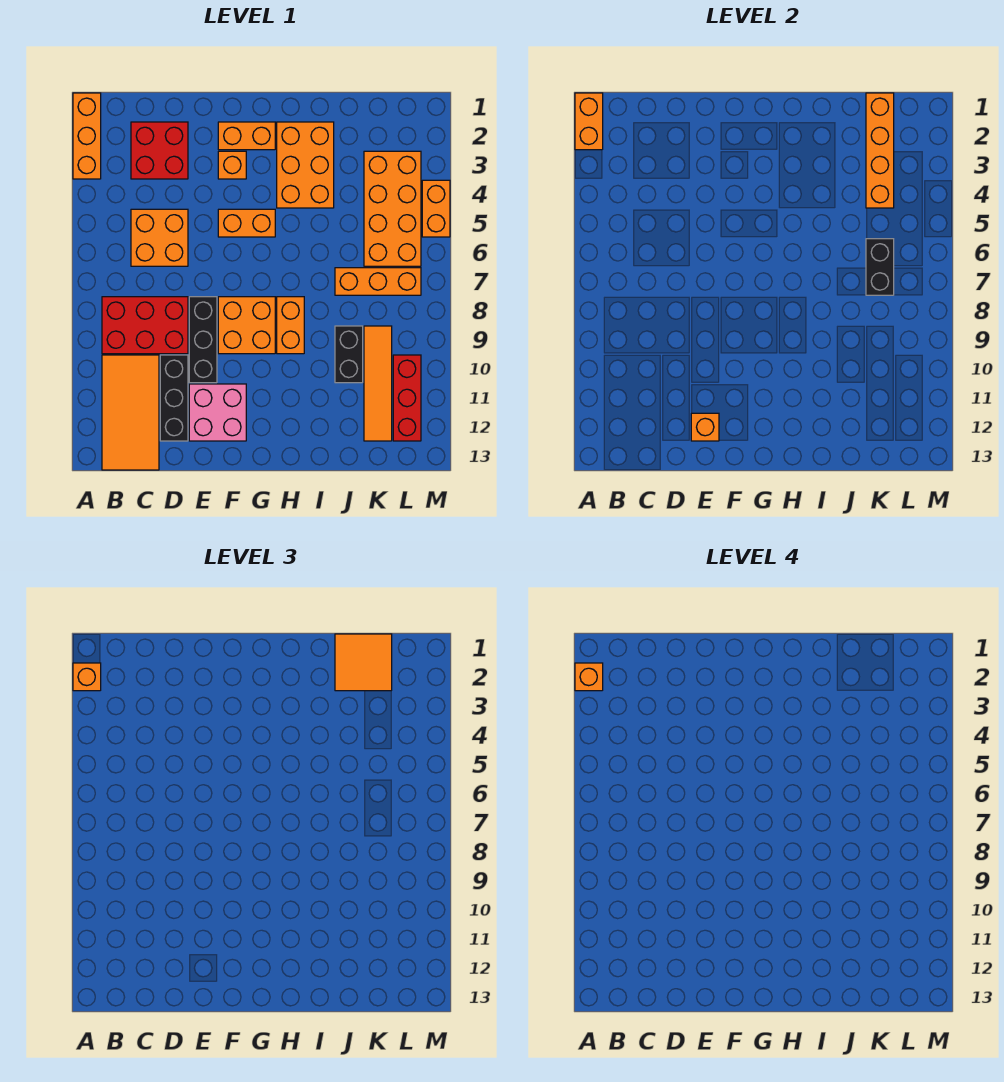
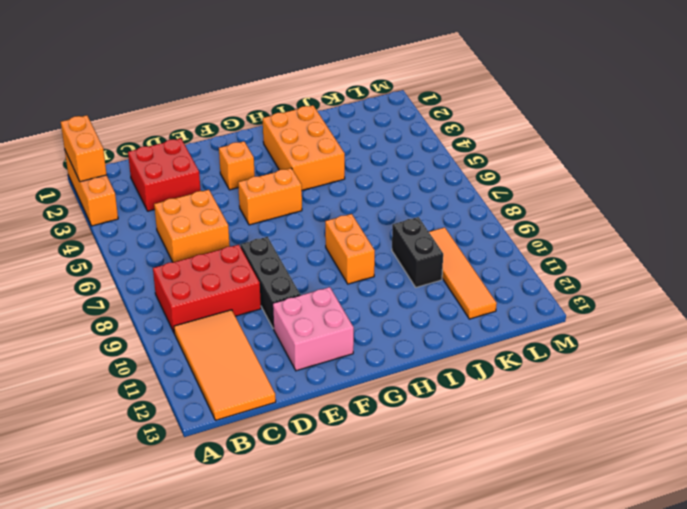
none -> black 1x3 brick [160,355,188,441]
none -> orange 1x2 brick [218,122,275,150]
none -> orange 2x2 brick [218,297,275,354]

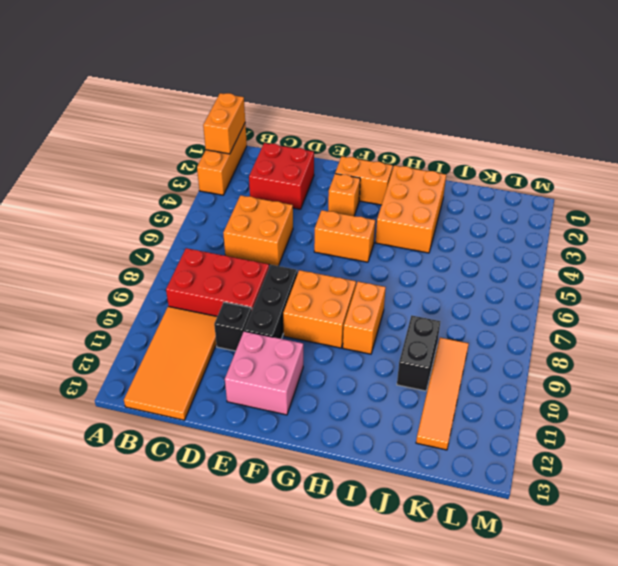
black 1x1 brick [214,302,252,351] -> black 1x3 brick [160,355,188,441]
none -> orange 1x3 brick [335,268,421,295]
none -> orange 2x4 brick [364,151,421,266]
none -> red 1x3 brick [393,355,421,441]

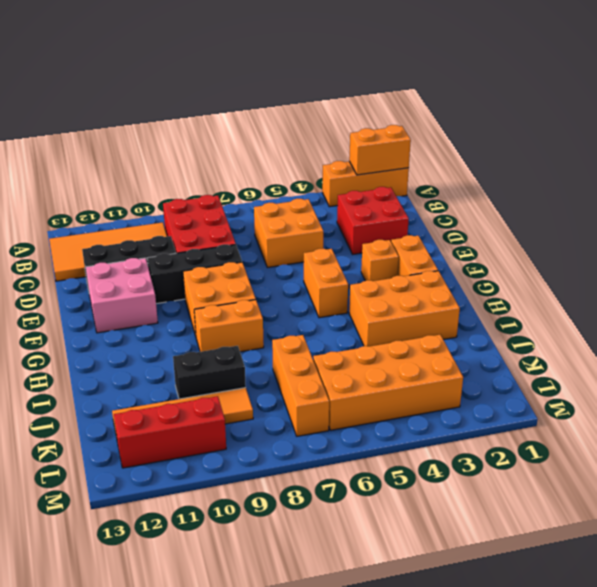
none -> orange 1x2 brick [422,180,450,237]
none -> orange 1x1 brick [691,413,719,441]
none -> orange 1x4 brick [866,93,894,208]

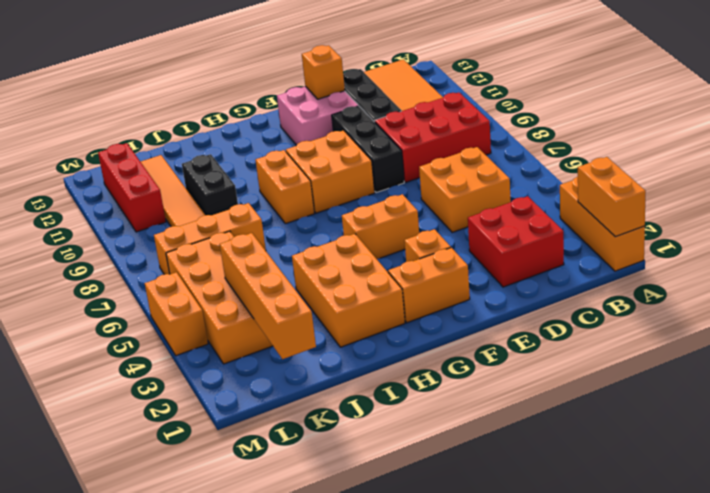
none -> black 1x2 brick [866,239,894,295]
none -> orange 1x1 brick [73,663,101,691]
none -> orange 2x2 tile [335,634,392,691]

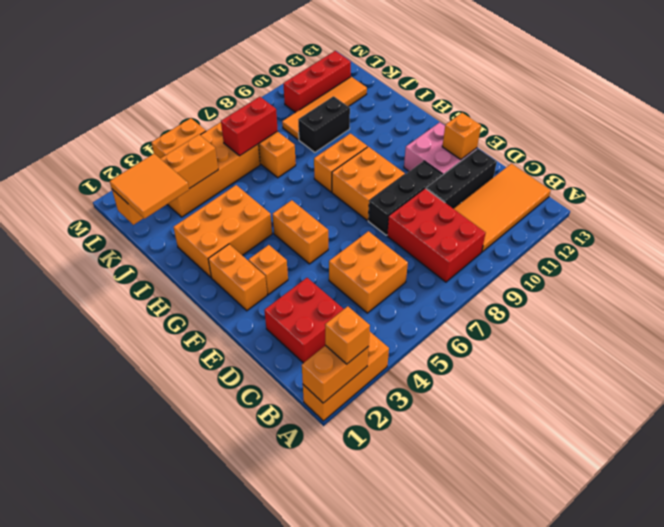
red 1x2 brick [221,97,278,156] -> black 1x2 brick [866,239,894,295]
none -> orange 1x1 brick [575,663,603,691]

